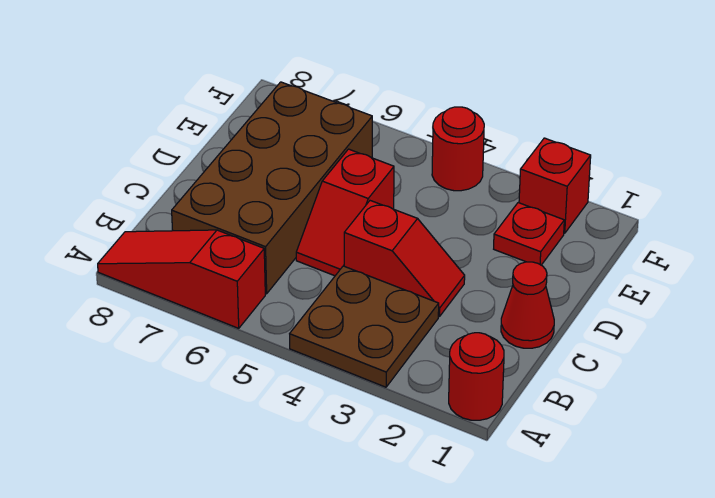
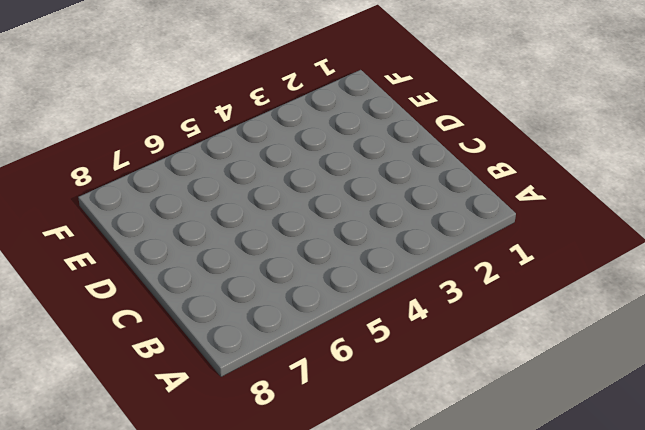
none -> red 1x1 round brick [449,333,504,420]
none -> brown 2x2 plate [290,266,439,387]

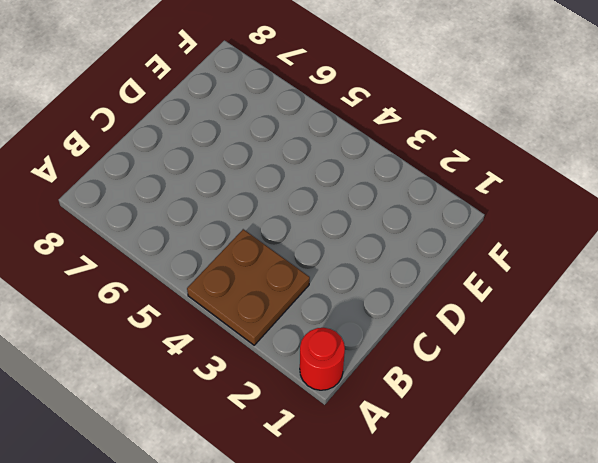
none -> red 1x3 slope [98,230,265,328]
none -> brown 2x4 brick [172,82,372,294]

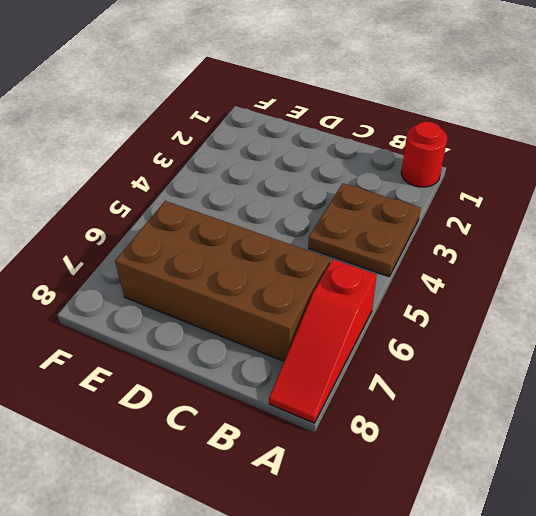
none -> red 1x1 cone [501,262,554,348]
none -> red 1x2 slope [344,201,465,317]

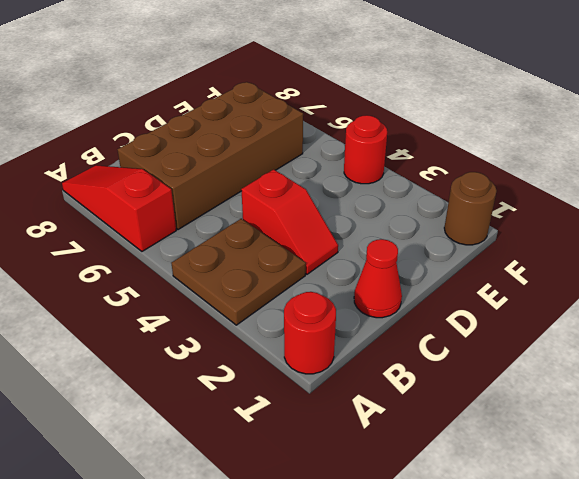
brown 1x1 round brick [444,172,497,245] -> none
none -> red 1x2 slope [296,149,394,276]
none -> red 1x1 plate [494,203,564,265]

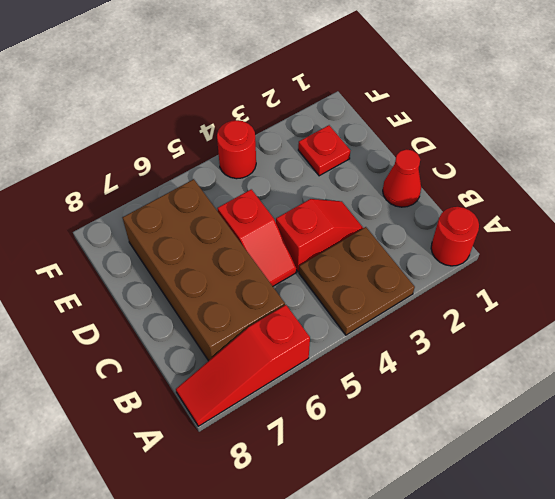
none -> red 1x1 brick [519,138,591,233]

